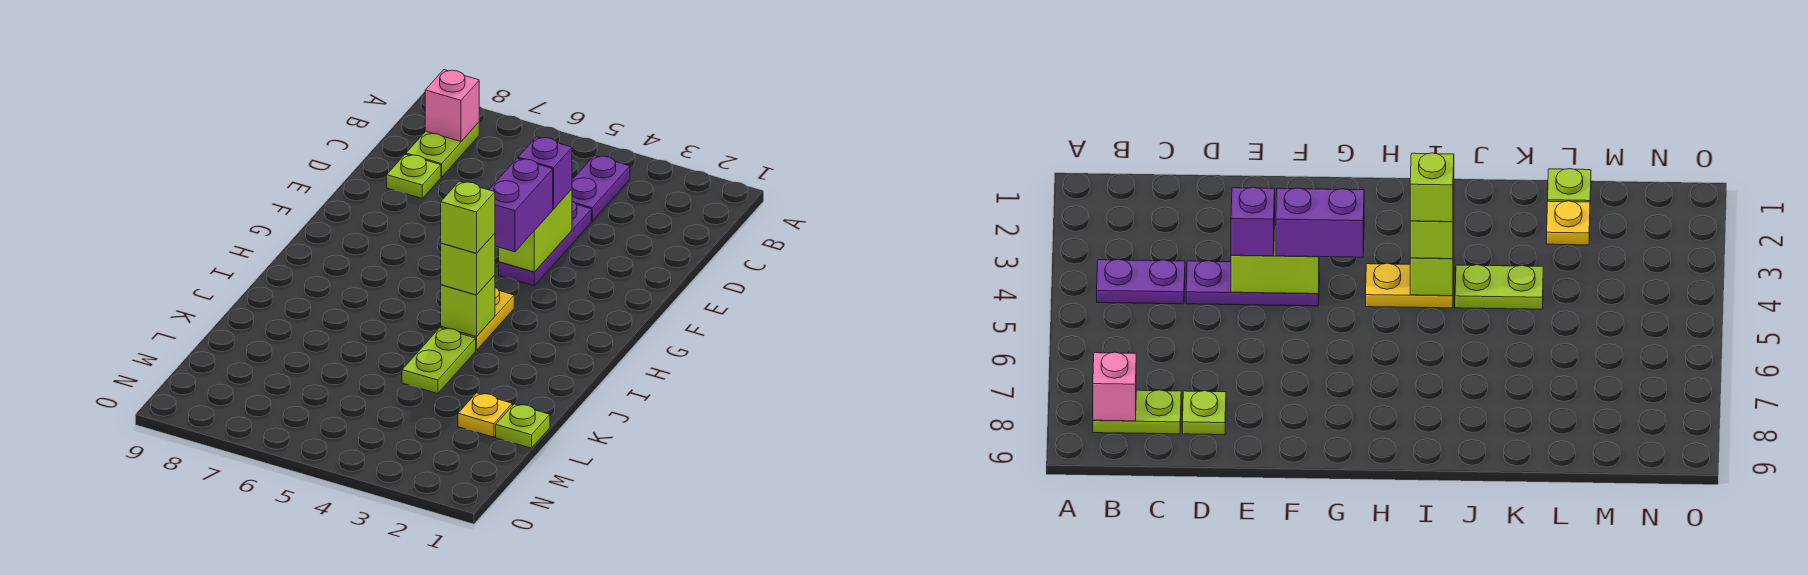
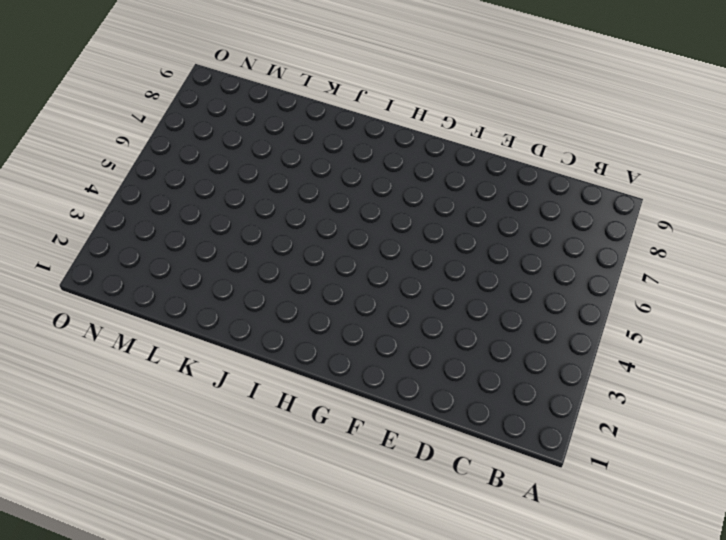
none -> purple 1x2 plate [572,155,630,221]
none -> lime 1x2 plate [406,122,479,177]
none -> purple 1x3 plate [499,201,591,286]

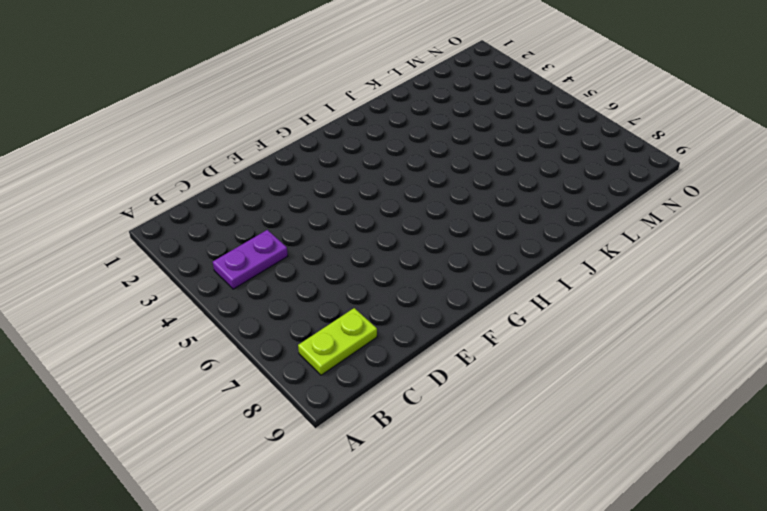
none -> purple 1x3 plate [499,201,591,286]
none -> lime 1x1 plate [387,154,441,198]
none -> yellow 1x2 plate [441,288,514,350]

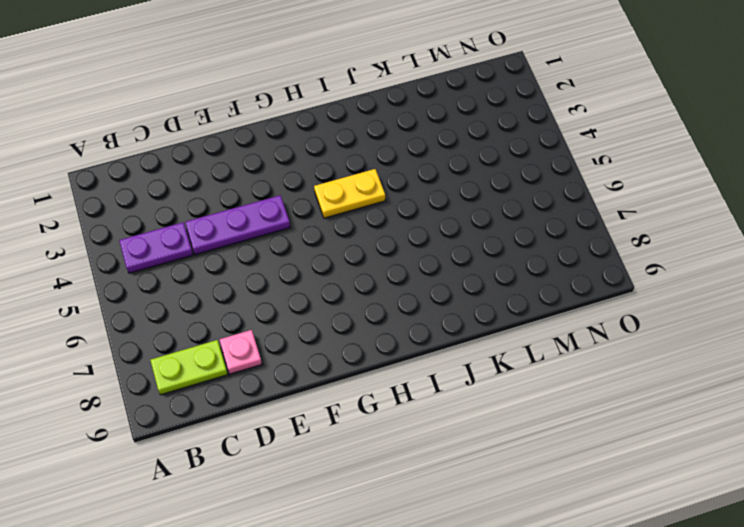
pink 1x1 plate [220,330,262,374] -> lime 1x1 plate [387,154,441,198]
none -> lime 1x2 plate [402,328,476,394]
none -> lime 1x1 plate [496,404,550,448]
none -> yellow 1x1 plate [458,393,512,437]

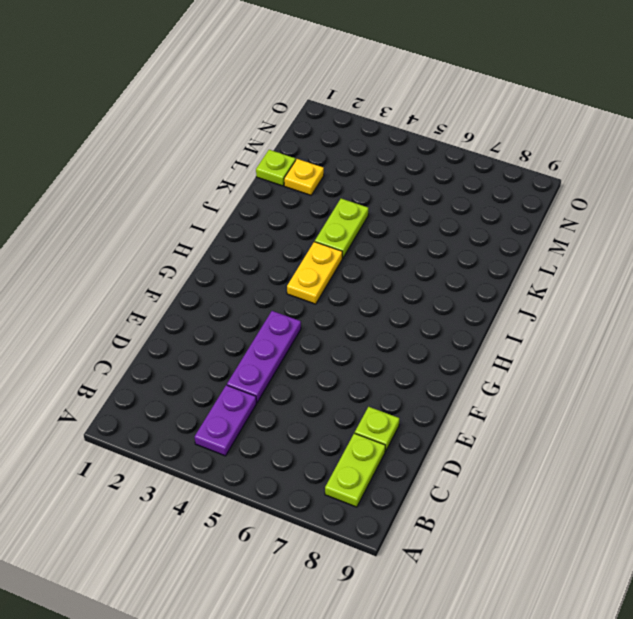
none -> pink 1x1 brick [425,70,479,142]
none -> lime 1x2 brick [499,189,572,272]
none -> lime 1x1 brick [441,275,495,337]

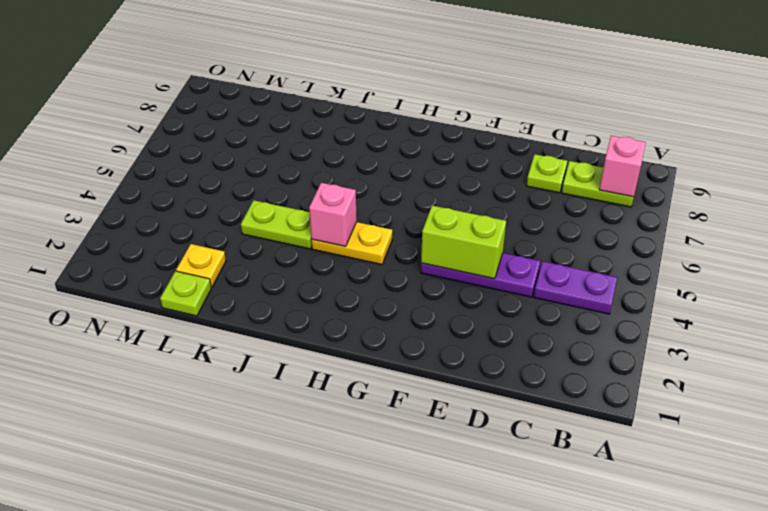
pink 1x1 brick [309,183,357,246] -> lime 1x1 brick [441,275,495,337]
none -> purple 1x1 brick [518,137,572,209]
none -> purple 1x2 brick [489,158,553,252]
none -> lime 1x1 brick [441,233,495,295]

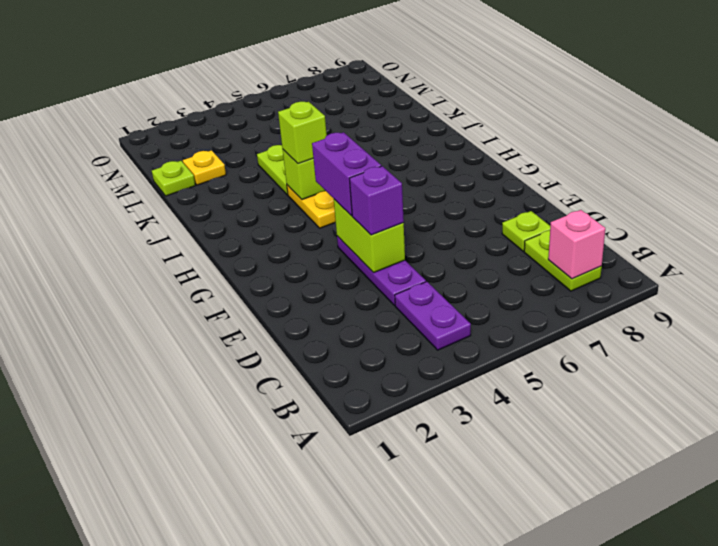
none -> lime 1x1 brick [441,181,495,253]

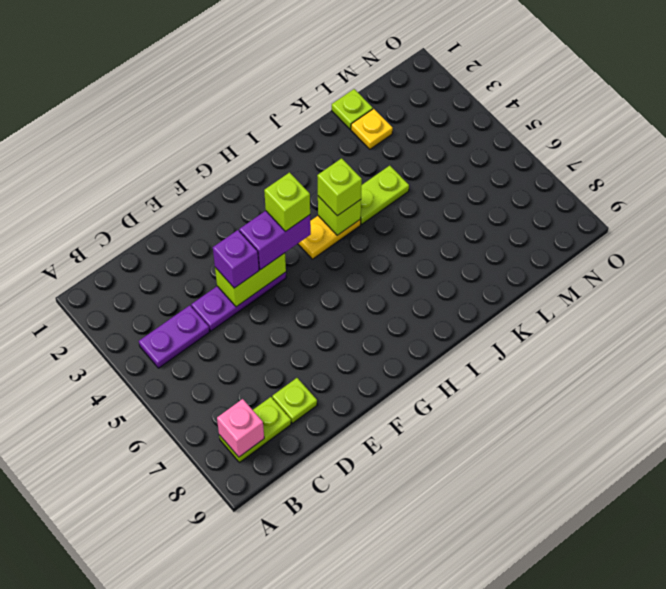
lime 1x1 brick [264,172,310,231] -> lime 1x1 brick moved to [441,181,495,253]

